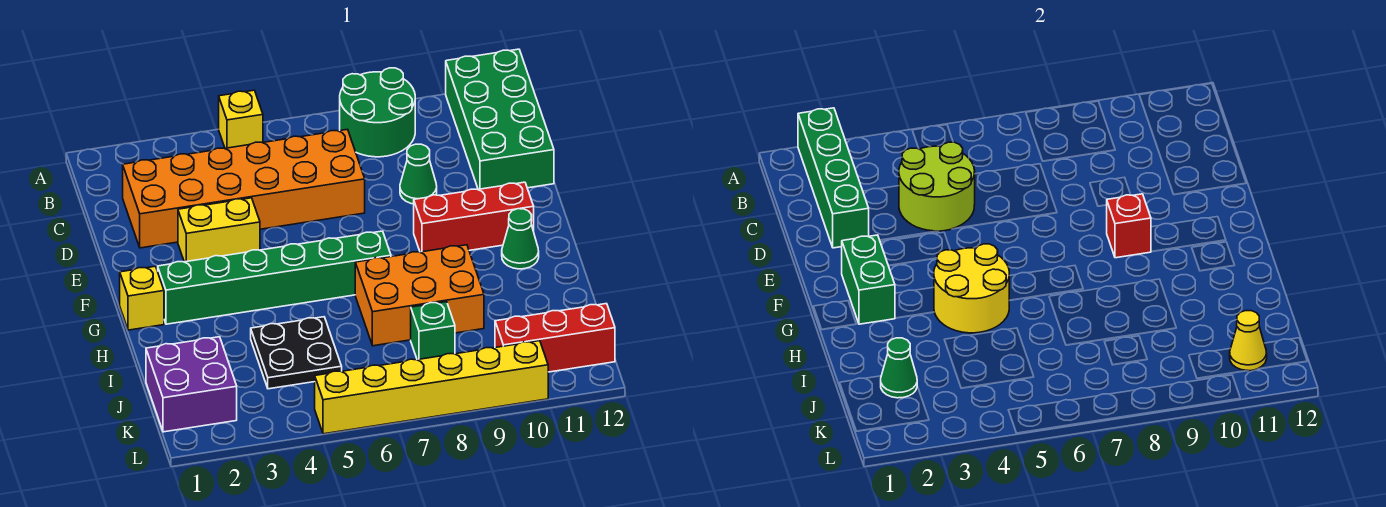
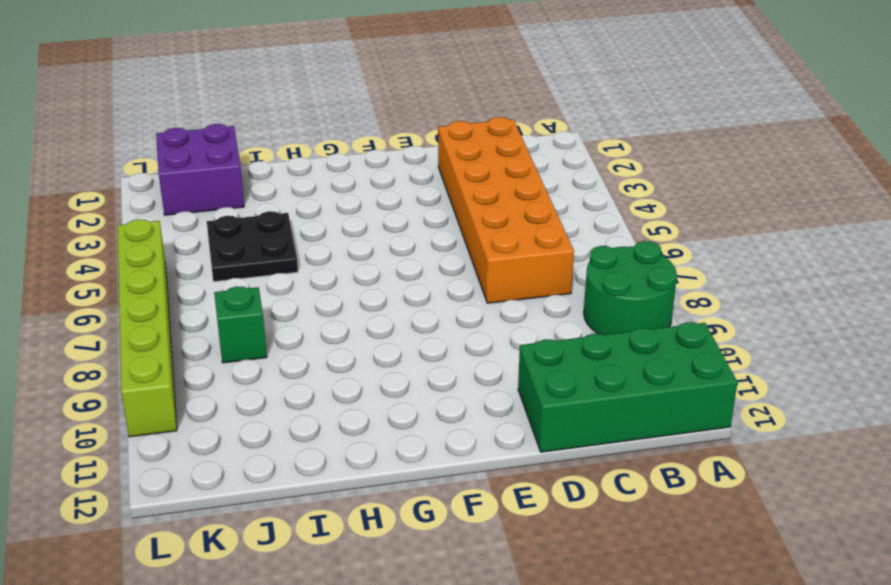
lime 1x6 brick [117,219,177,437] -> yellow 1x6 brick [315,341,548,434]
none -> yellow 1x1 brick [219,90,263,148]
none -> green 1x1 cone [400,144,437,204]
none -> yellow 1x2 brick [178,198,260,262]

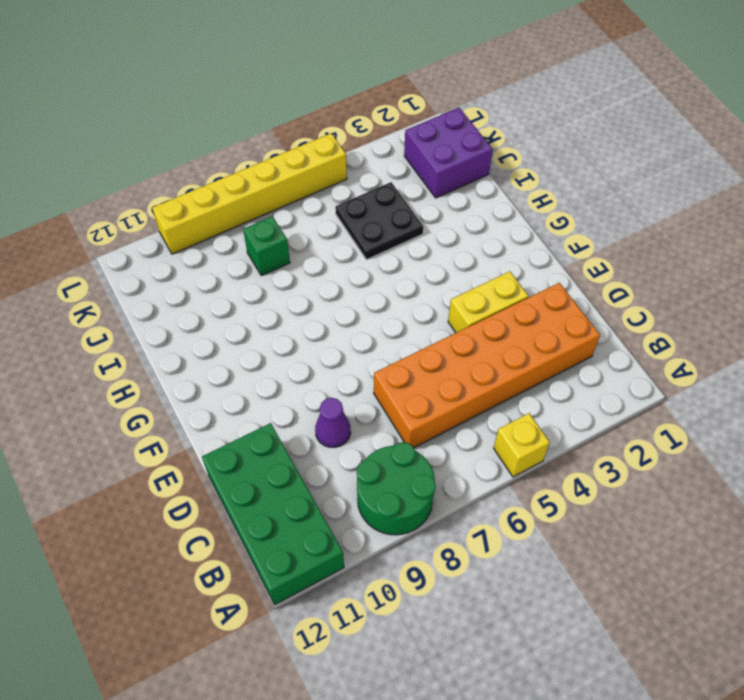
purple 1x1 cone [315,398,351,447] -> green 1x1 cone [400,144,437,204]
none -> red 1x3 brick [414,182,534,252]
none -> yellow 1x1 brick [120,266,164,330]
none -> green 1x6 brick [158,231,391,324]

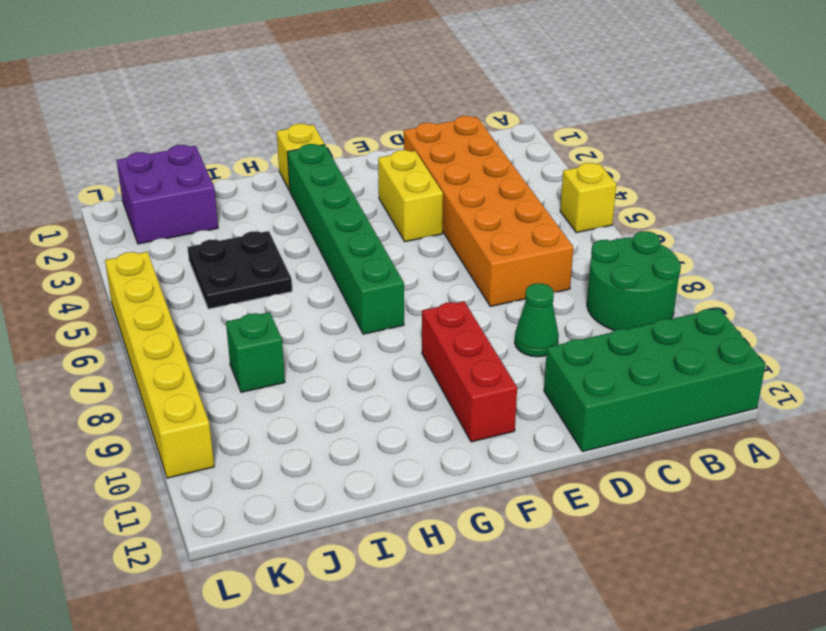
none -> green 1x1 cone [502,209,539,269]
none -> orange 2x3 brick [355,245,484,346]
none -> red 1x3 brick [495,304,615,372]

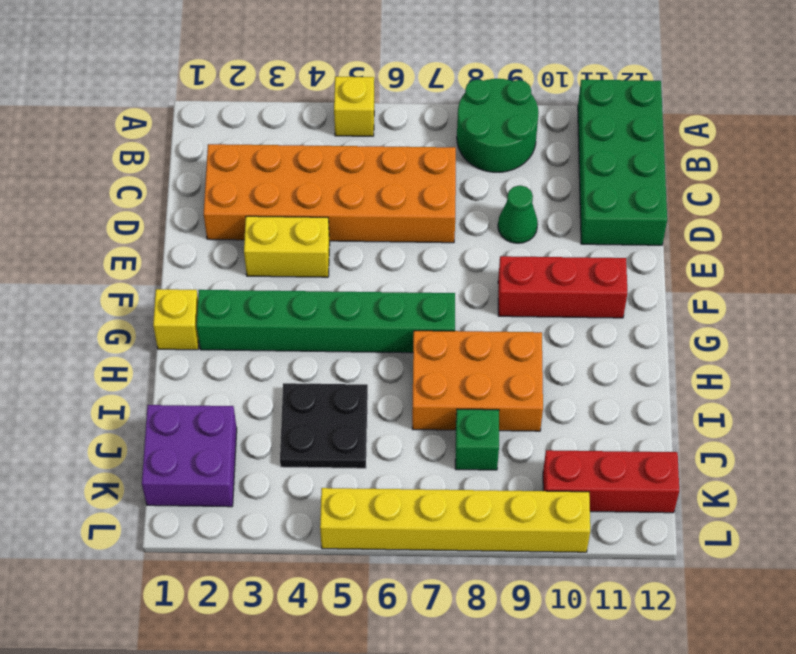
none -> green 1x1 cone [502,209,539,269]
none -> green 1x4 brick [798,108,869,248]
none -> lime 2x2 round brick [899,142,975,231]

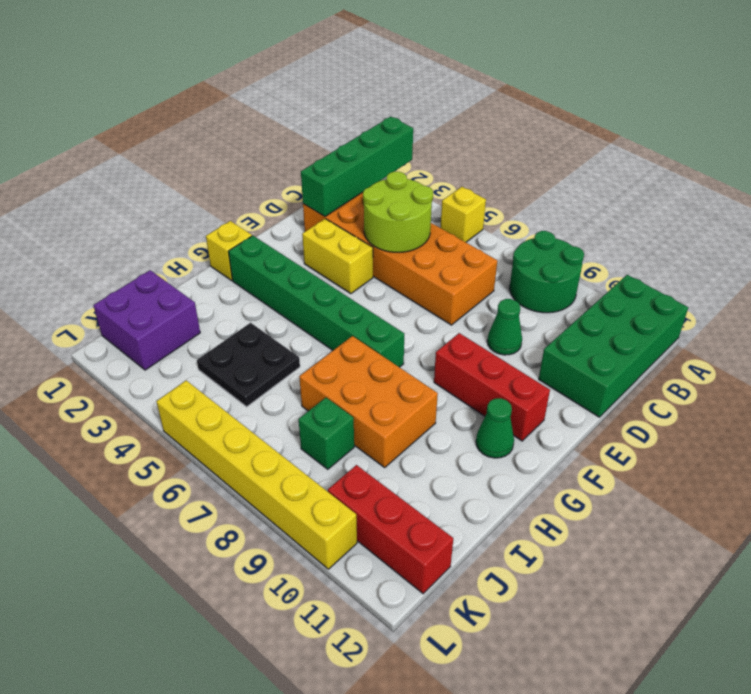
none -> green 1x2 brick [842,235,895,324]
none -> red 1x1 brick [1107,194,1151,258]
none -> yellow 2x2 round brick [934,244,1010,333]

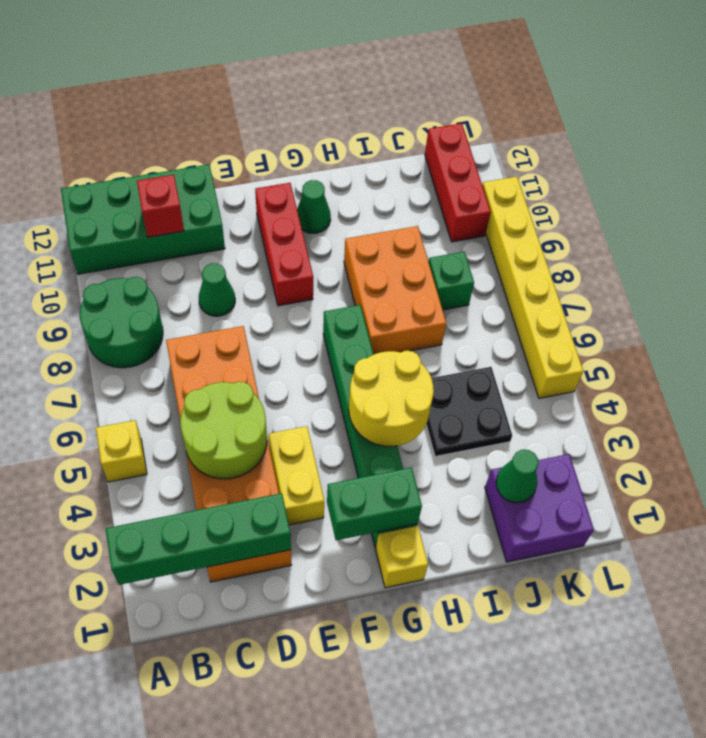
red 1x1 brick [137,175,184,237] -> red 1x1 brick moved to [1107,194,1151,258]
none -> yellow 1x1 cone [1230,311,1267,371]

